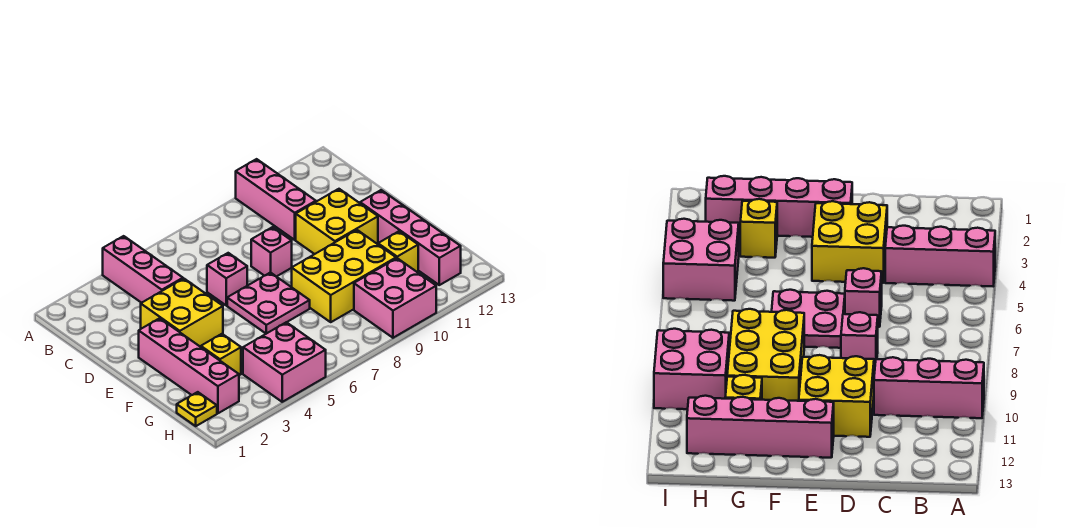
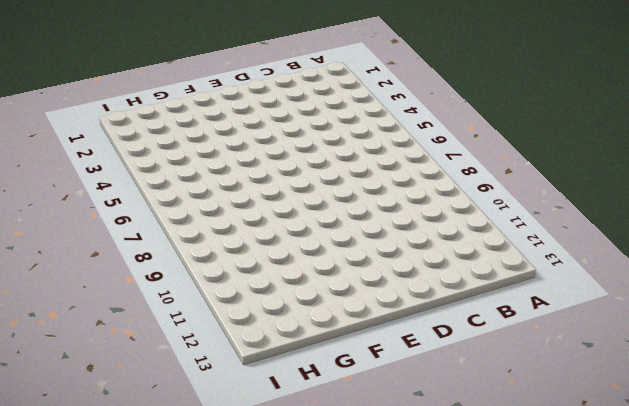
none -> pink 1x3 brick [103,236,183,303]
none -> pink 1x3 brick [236,159,316,240]
none -> yellow 2x2 brick [141,279,223,346]

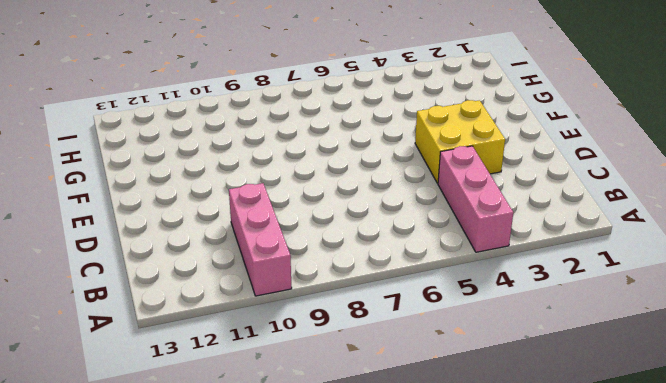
none -> pink 1x1 brick [207,253,247,305]
none -> pink 1x1 brick [251,227,292,277]
none -> yellow 2x2 brick [296,189,378,254]

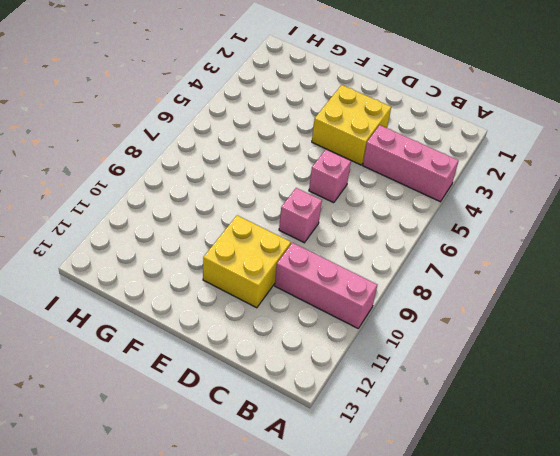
none -> pink 1x4 brick [139,318,239,413]
none -> pink 2x2 plate [227,272,310,334]
none -> pink 1x4 brick [360,190,461,285]

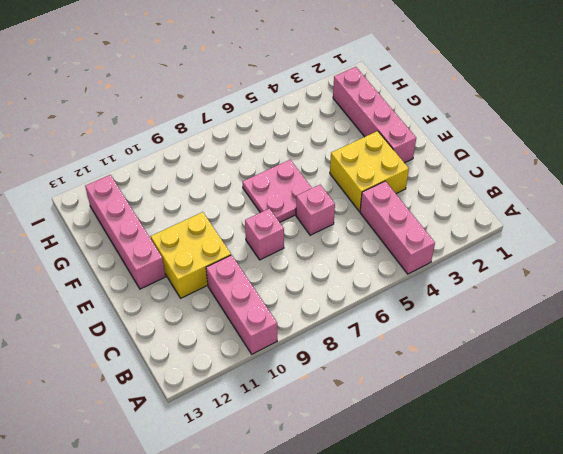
none -> yellow 2x3 brick [292,230,396,322]
none -> yellow 1x1 brick [201,334,241,375]
none -> yellow 1x1 brick [378,231,418,272]

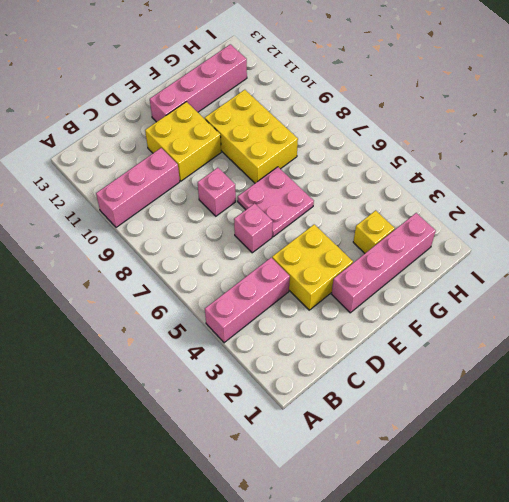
none -> yellow 1x1 brick [378,231,418,272]
none -> yellow 1x1 plate [177,392,217,426]
none -> pink 2x2 brick [243,322,326,402]

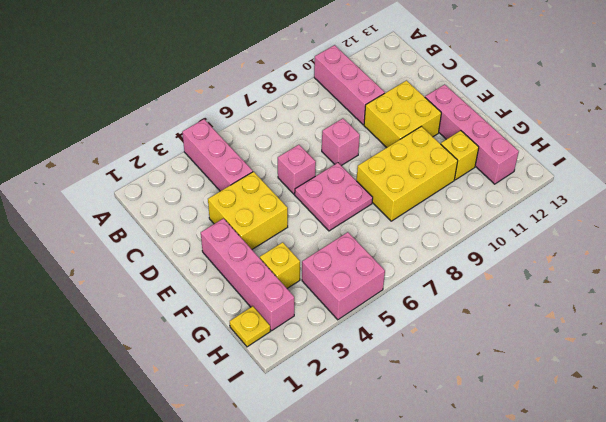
none -> pink 2x2 brick [354,258,436,338]

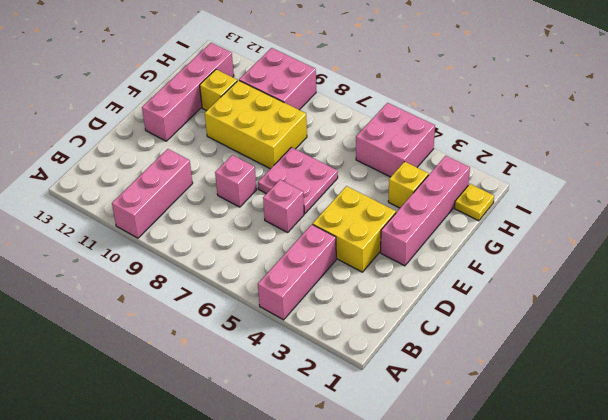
none -> yellow 2x2 brick [296,189,378,254]

